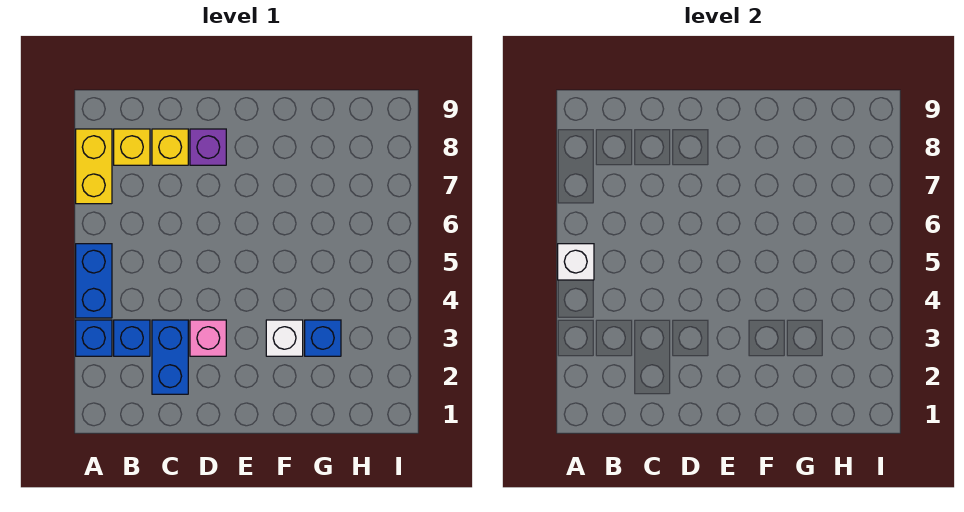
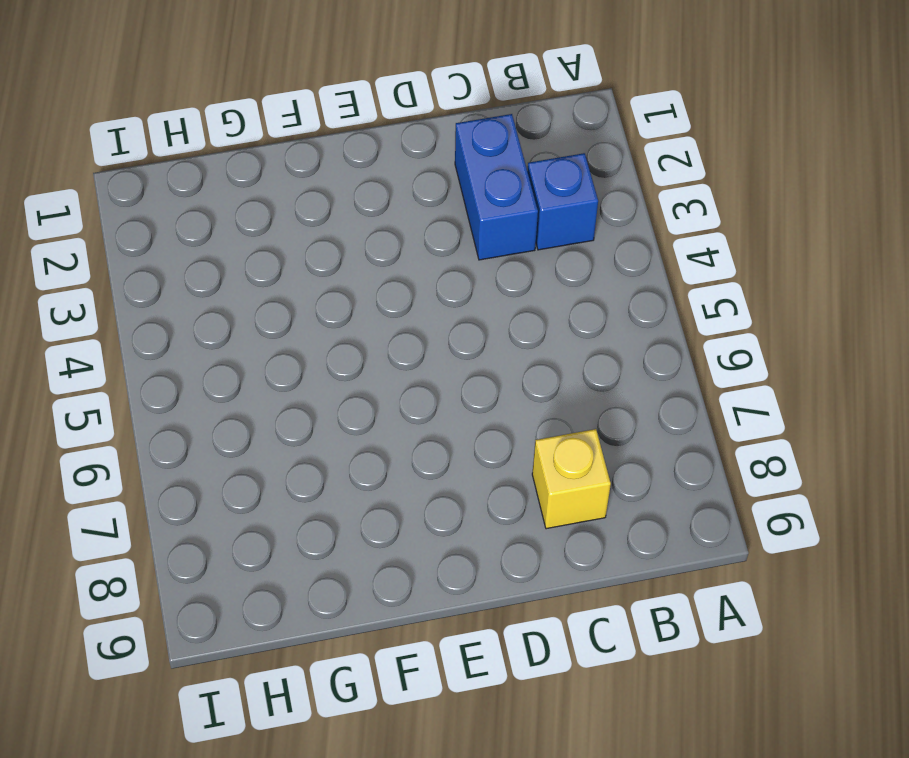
none -> blue 1x1 brick [76,320,112,356]
none -> blue 1x2 brick [76,244,112,318]
none -> yellow 1x2 brick [76,129,112,204]

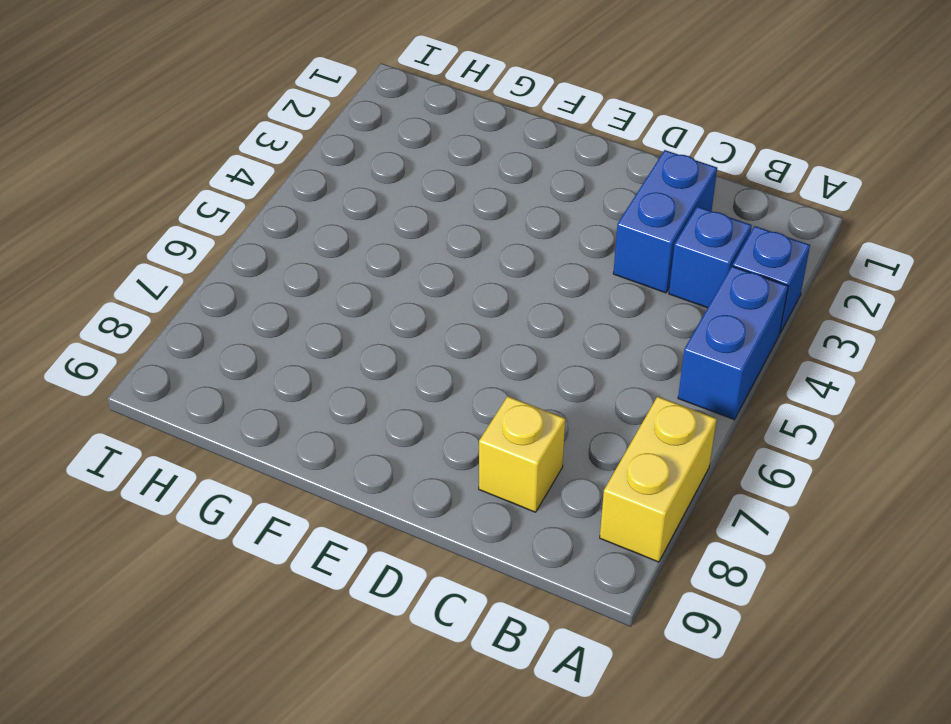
none -> yellow 1x1 brick [114,129,150,165]
none -> pink 1x1 brick [190,320,226,356]
none -> purple 1x1 brick [190,129,226,165]

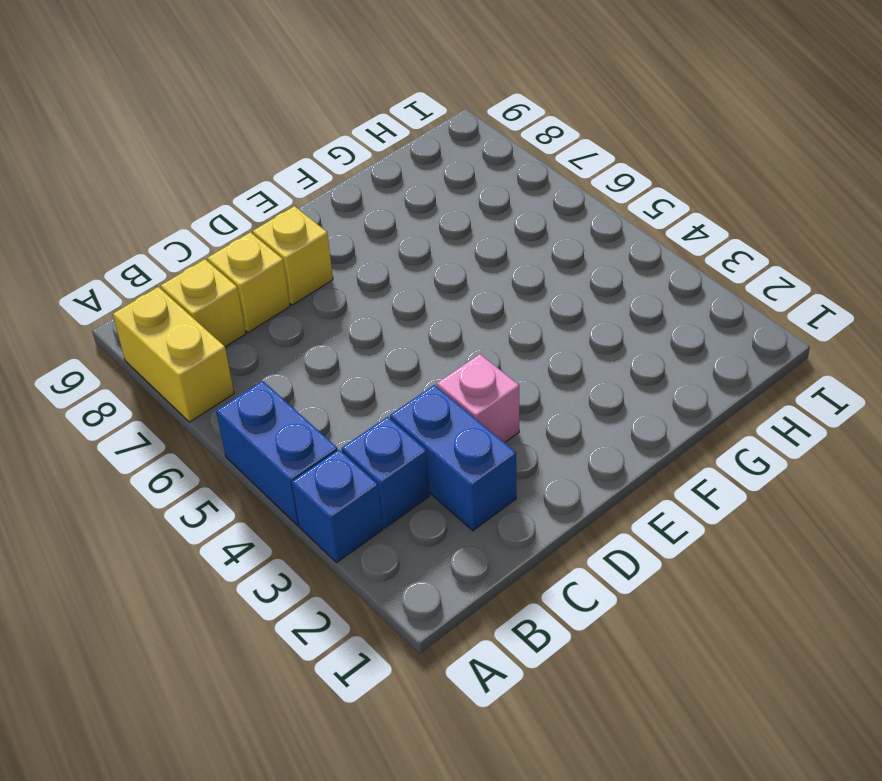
yellow 1x1 brick [253,206,333,305] -> purple 1x1 brick [190,129,226,165]
none -> white 1x1 brick [266,320,303,356]
none -> blue 1x1 brick [305,320,341,356]
none -> white 1x1 brick [558,244,594,280]

